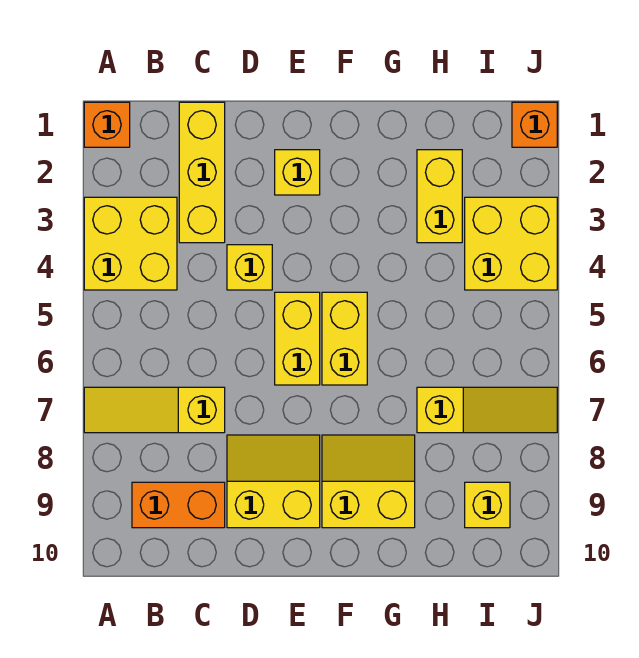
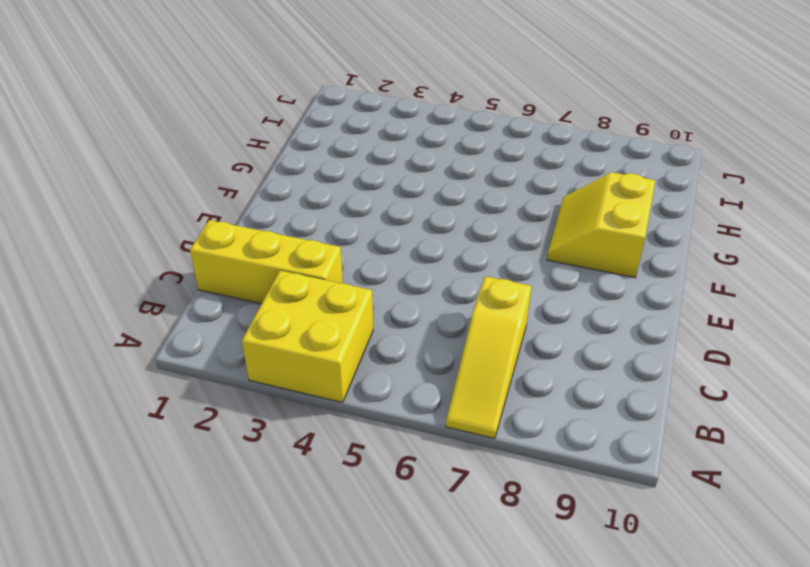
none -> orange 1x1 brick [84,102,130,147]
none -> orange 1x2 brick [132,482,225,528]
none -> yellow 1x1 brick [227,245,272,290]

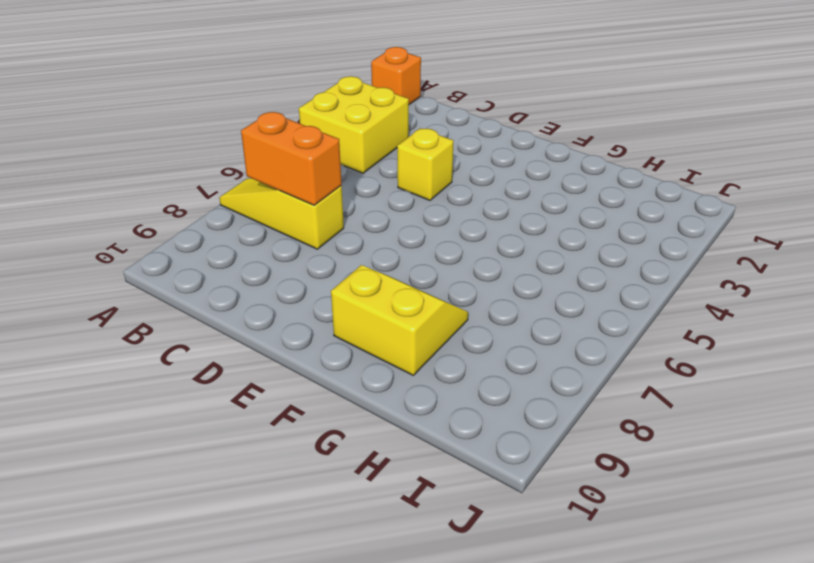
orange 1x2 brick [241,112,342,205] -> orange 1x2 brick moved to [132,482,225,528]
none -> yellow 1x3 brick [179,102,225,243]
none -> yellow 2x2 slope [227,435,320,528]
none -> yellow 1x1 brick [275,150,320,195]

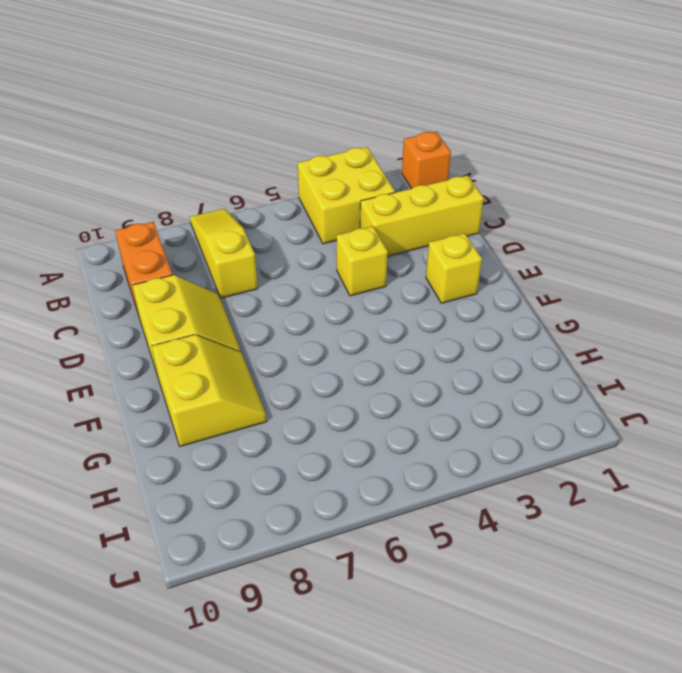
none -> yellow 1x2 brick [275,292,320,385]
none -> yellow 1x2 brick [322,292,367,385]
none -> yellow 1x2 brick [417,150,462,243]

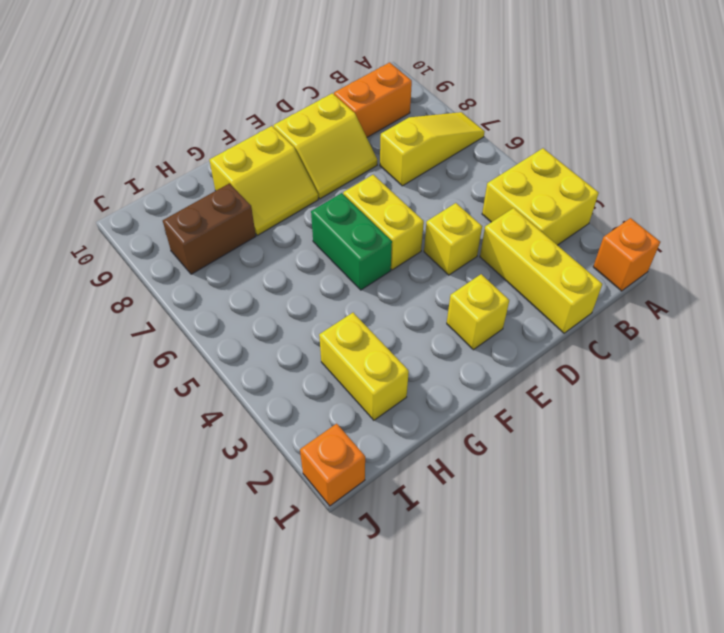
green 1x2 brick [311,193,392,290] -> yellow 1x2 brick [322,292,367,385]
brown 1x2 brick [163,183,256,274] -> none
none -> yellow 1x3 slope [417,387,557,433]
none -> yellow 2x2 brick [465,197,557,290]
none -> yellow 1x1 brick [465,482,510,528]

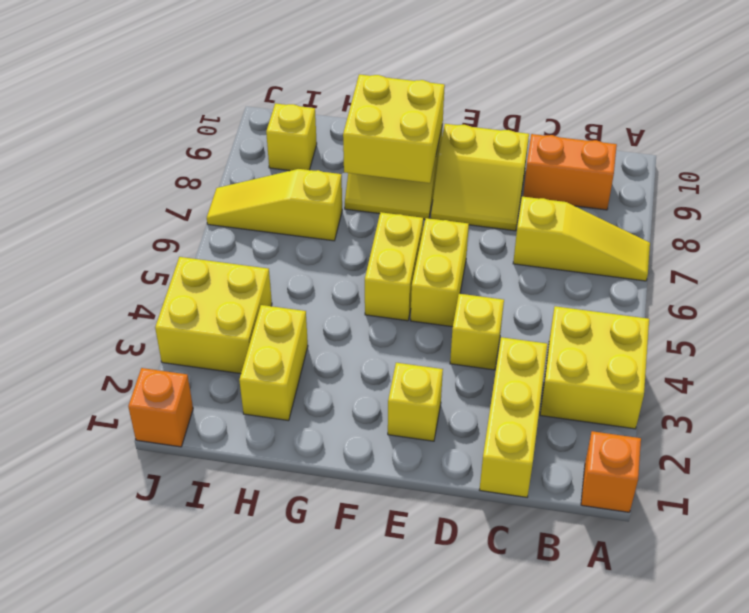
yellow 2x2 brick [343,74,445,183] -> none

